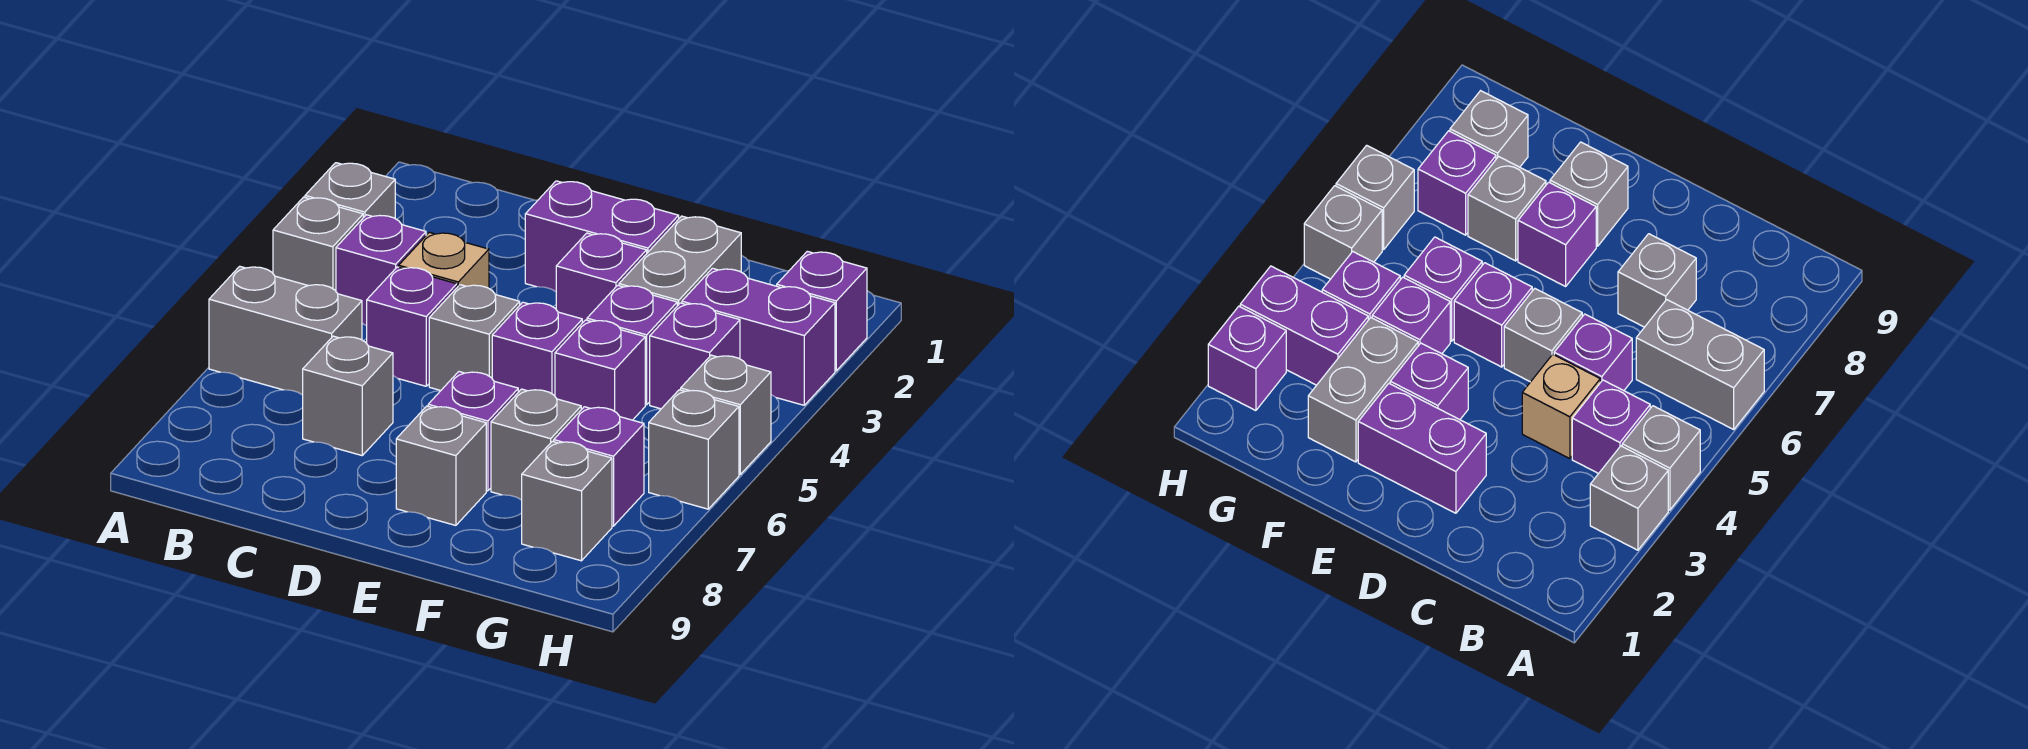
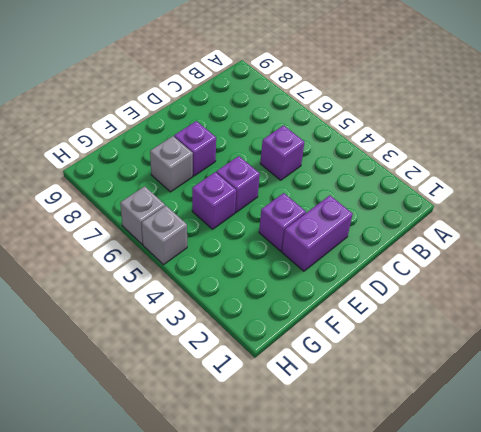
none -> grey 1x1 brick [305,163,395,218]
none -> grey 1x1 brick [273,197,363,291]
none -> grey 1x2 brick [209,266,362,395]

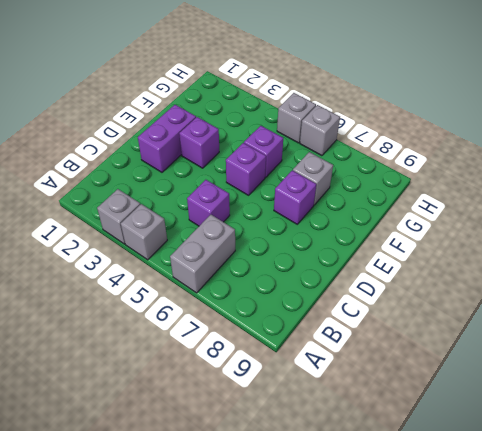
none -> purple 1x1 brick [336,215,426,326]
none -> tan 1x1 brick [399,232,489,288]
none -> grey 1x1 brick [303,336,393,455]

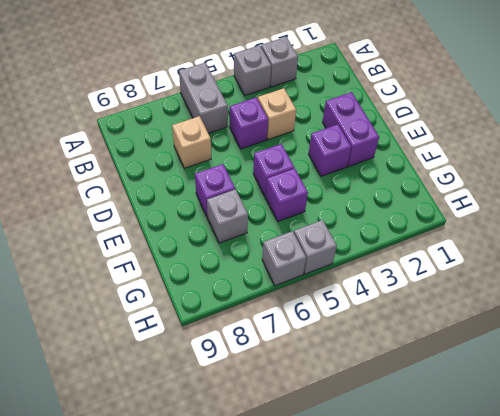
tan 1x1 brick [172,116,211,168] -> grey 1x1 brick [303,336,393,455]
none -> purple 1x1 brick [336,215,426,326]
none -> grey 1x1 brick [429,285,520,391]
none -> grey 1x1 brick [396,406,486,525]

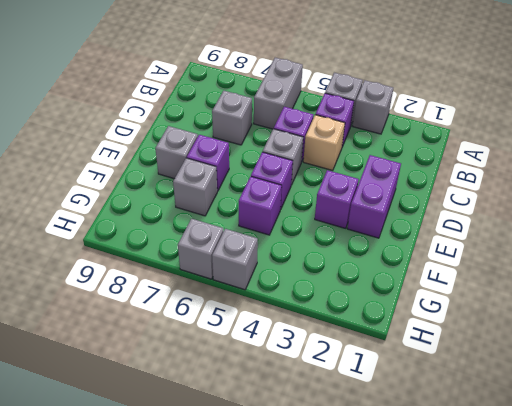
none -> grey 1x2 brick [619,216,741,306]
none -> purple 1x1 brick [587,285,677,405]
none -> purple 1x2 brick [682,268,835,405]

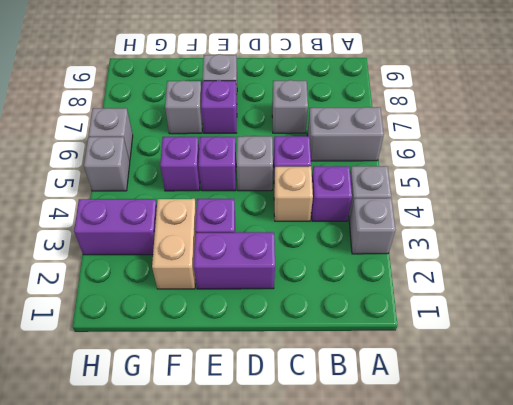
tan 1x2 brick [152,199,196,289] -> grey 1x2 brick [619,216,741,306]
none -> purple 1x1 brick [587,285,677,405]
none -> purple 1x1 brick [650,303,740,409]
none -> purple 1x1 brick [554,407,644,526]

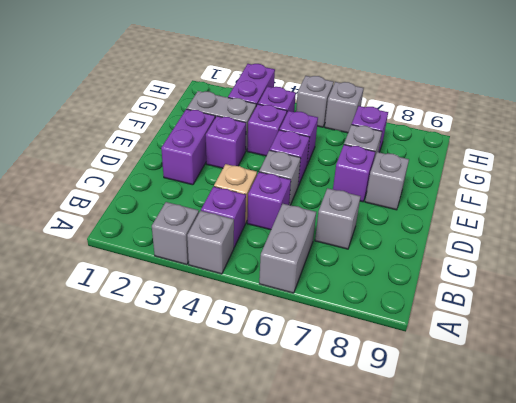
none -> grey 1x1 brick [522,441,612,561]
none -> purple 1x1 brick [777,251,867,371]

